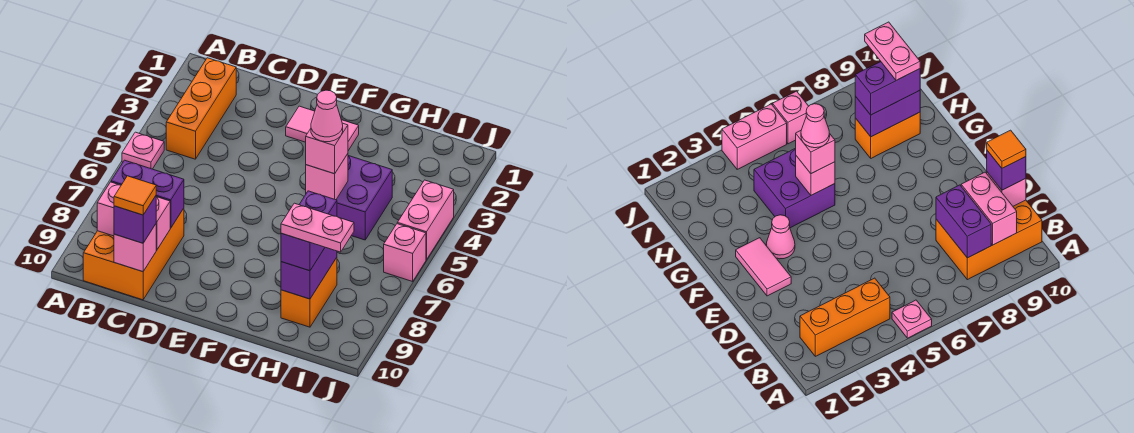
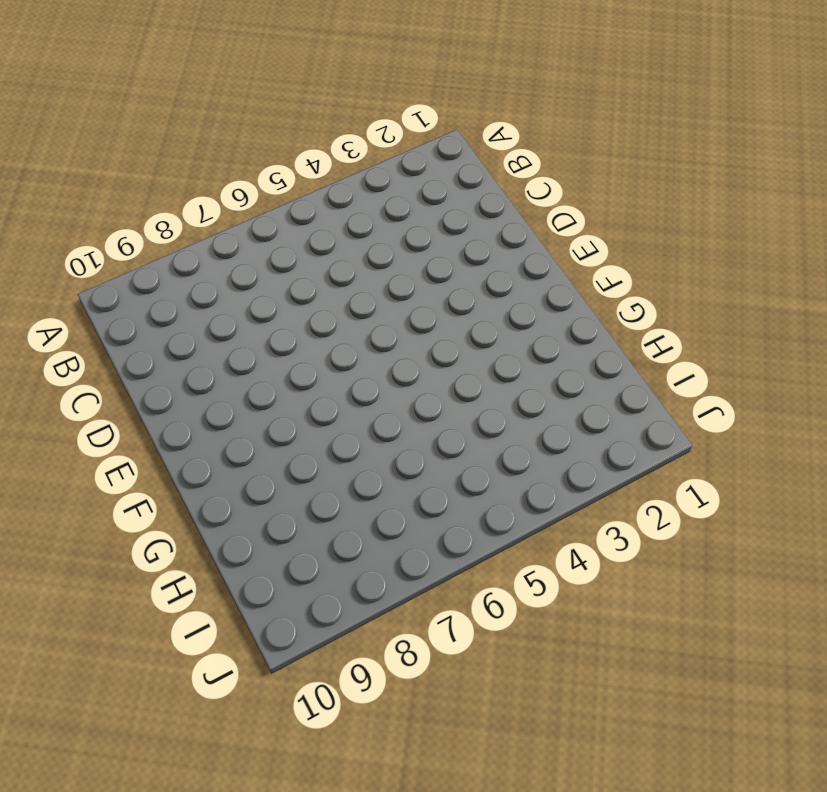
none -> pink 1x1 plate [122,132,164,169]
none -> orange 1x3 brick [166,58,236,159]
none -> orange 2x3 brick [83,208,184,300]

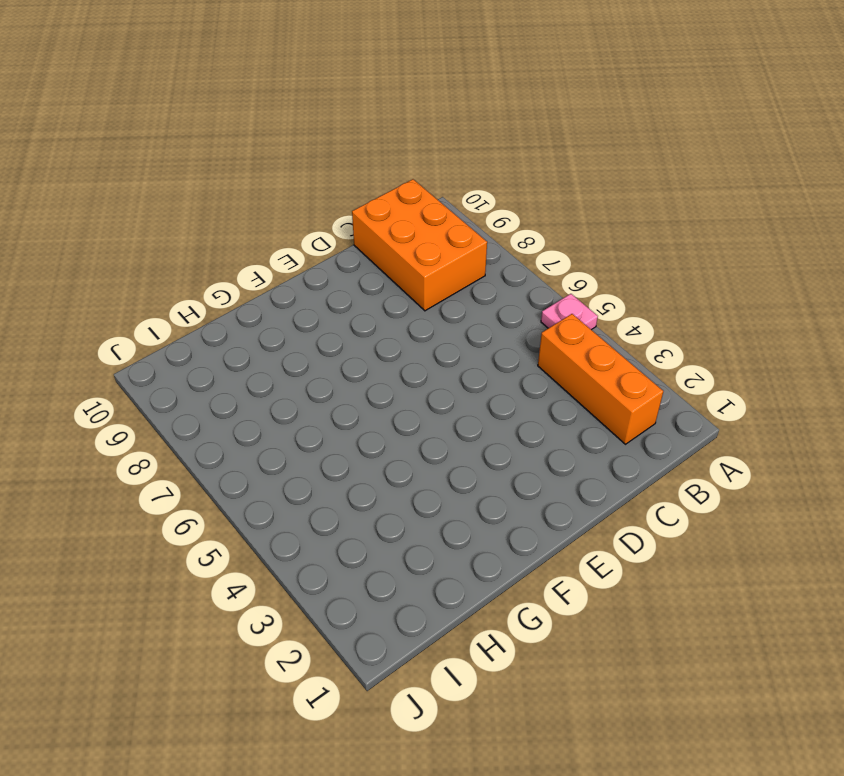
none -> pink 1x2 tile [286,106,359,151]
none -> pink 1x1 cone [766,215,795,259]
none -> purple 2x2 brick [336,156,392,240]

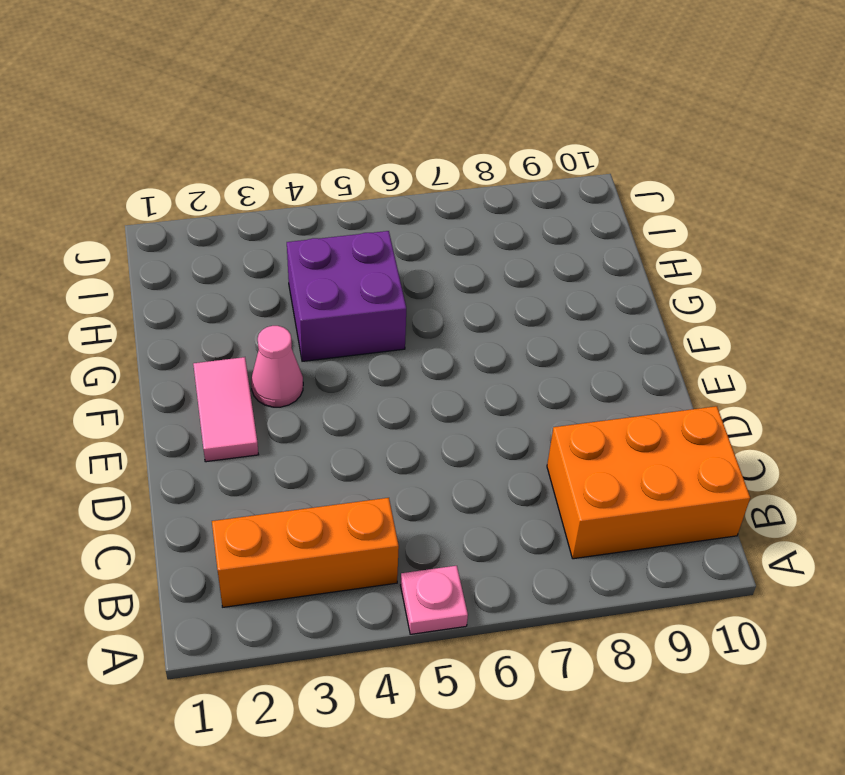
none -> orange 1x2 brick [281,258,337,327]
none -> pink 1x2 brick [397,180,454,260]
none -> pink 1x1 brick [384,224,426,281]

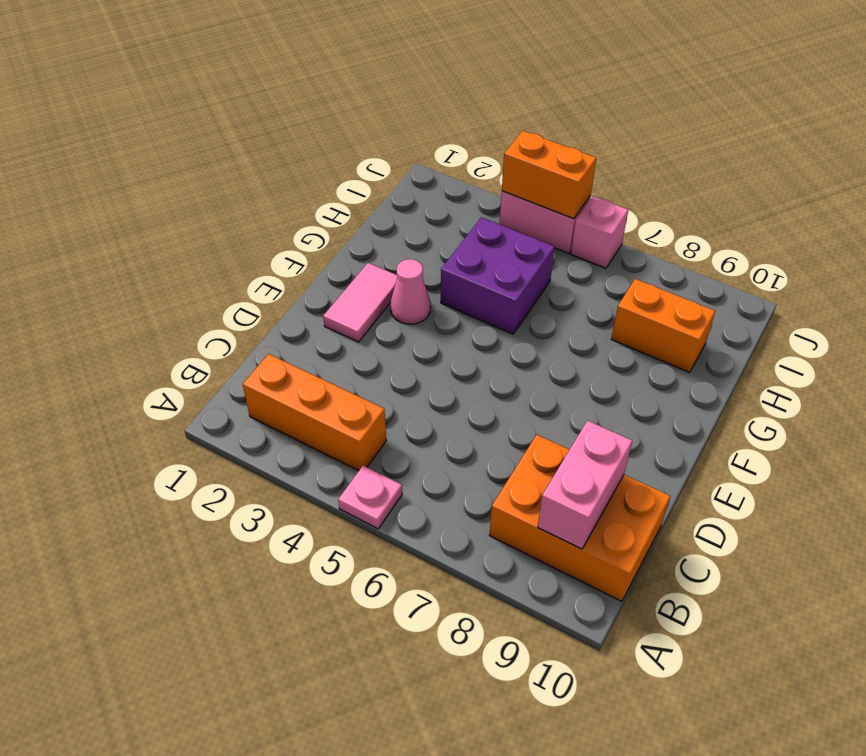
orange 1x2 brick [502,131,596,219] -> none
none -> purple 1x2 brick [111,160,184,228]
none -> pink 1x1 brick [114,224,156,272]
none -> pink 1x1 brick [306,154,348,200]

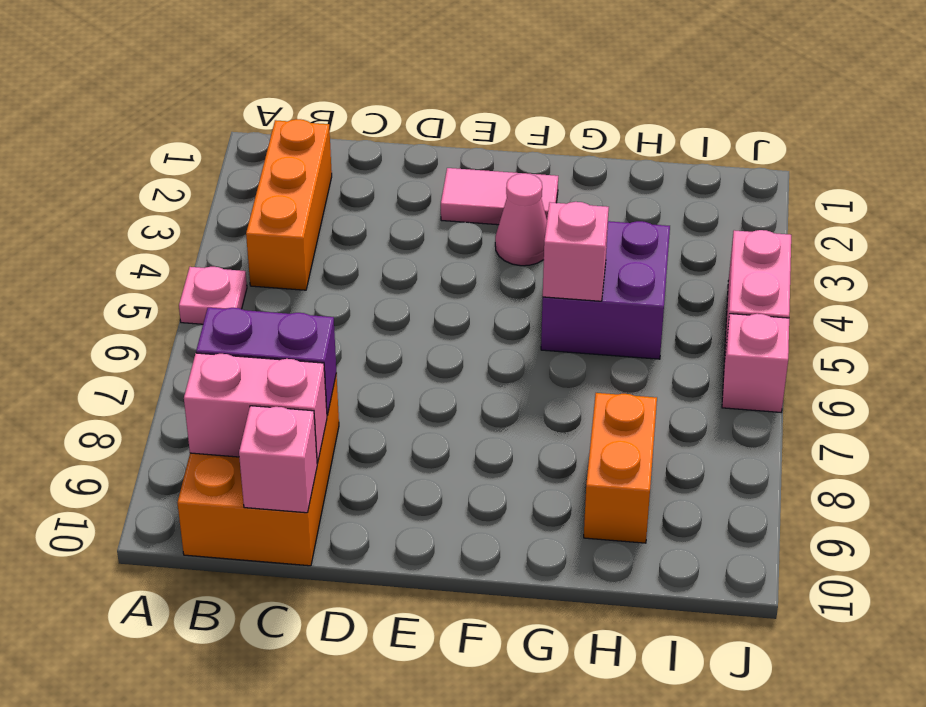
none -> purple 1x2 brick [281,247,337,299]
none -> purple 1x1 brick [114,196,156,243]
none -> pink 1x1 brick [306,123,348,174]

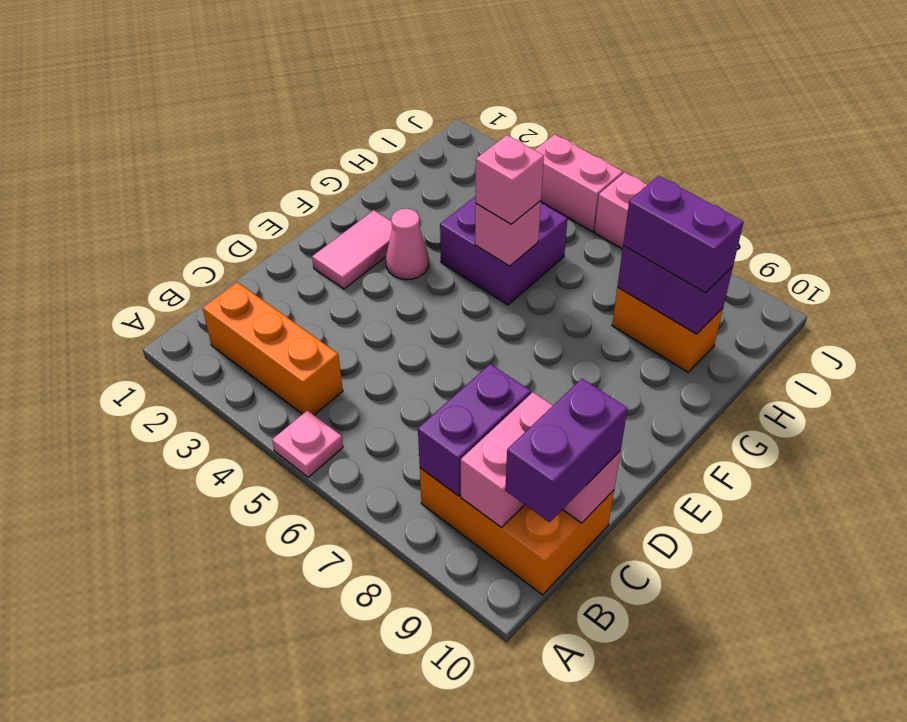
purple 1x2 brick [505,379,628,522] -> purple 1x1 brick [114,196,156,243]
none -> orange 1x1 tile [114,176,156,215]
none -> pink 1x1 cone [311,90,343,142]
none -> pink 1x2 plate [281,203,354,252]

